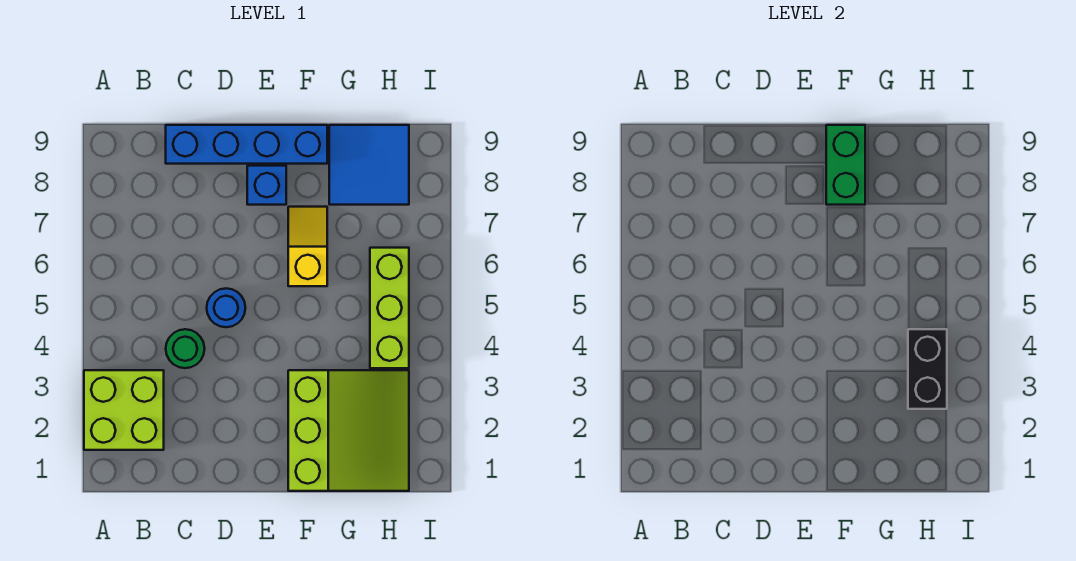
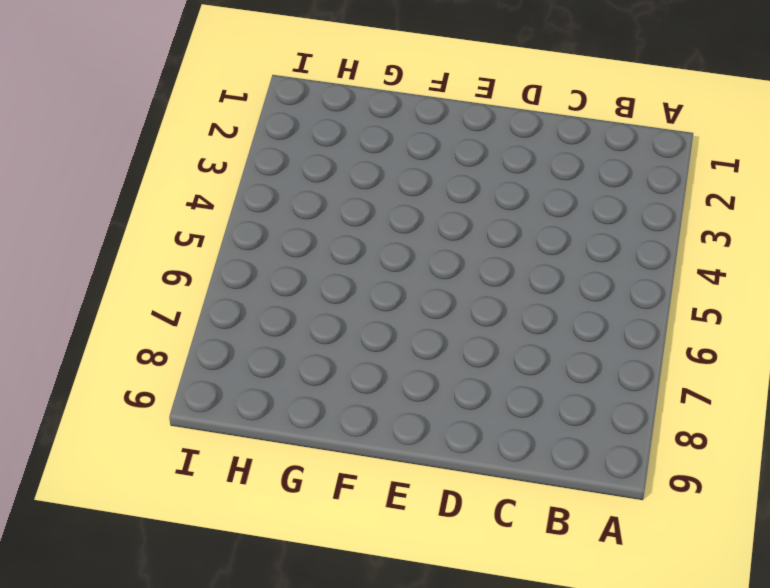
none -> lime 2x2 brick [84,370,164,450]
none -> green 1x1 round brick [166,329,205,368]

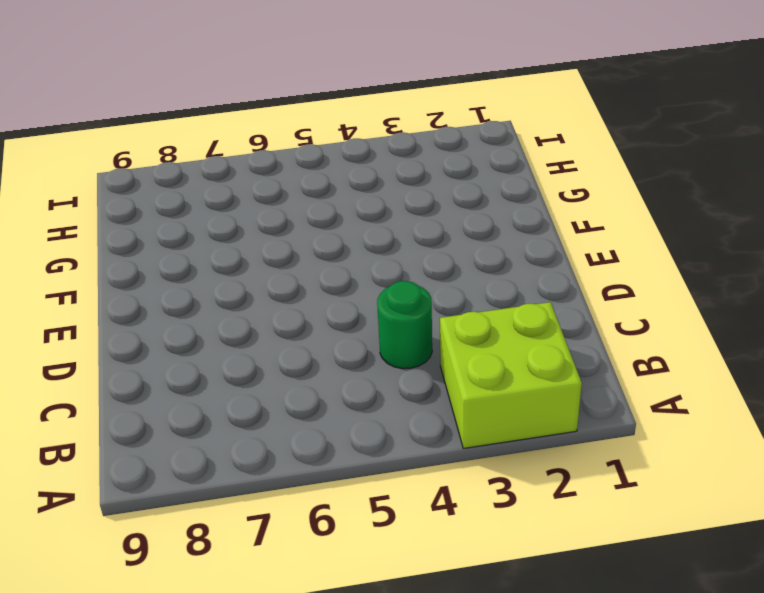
none -> blue 1x4 brick [166,125,327,164]
none -> blue 1x1 round brick [207,288,245,327]

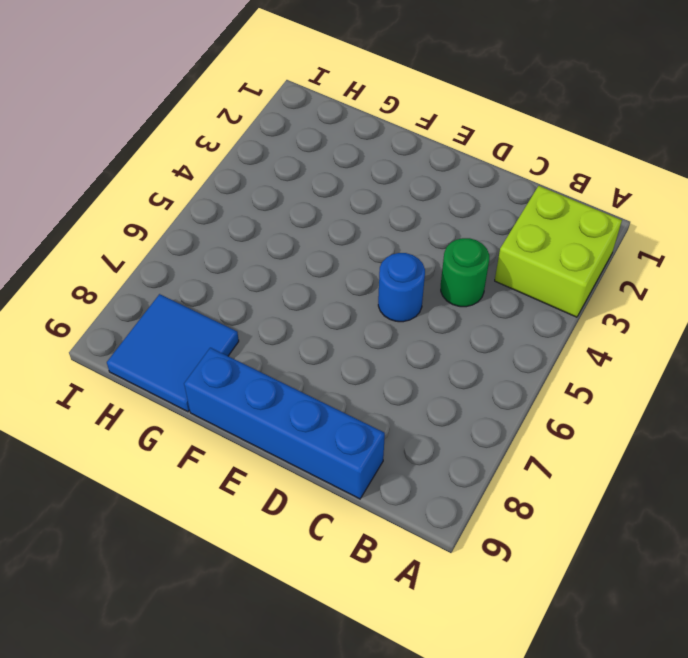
none -> blue 1x1 brick [247,166,286,205]
none -> lime 3x3 slope [288,370,409,491]

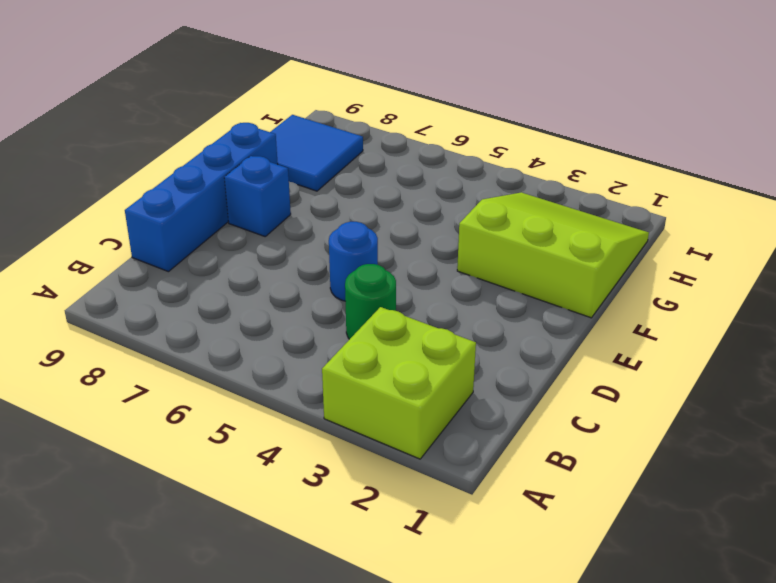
none -> yellow 1x2 slope [288,207,327,286]
none -> lime 1x3 brick [370,248,409,368]

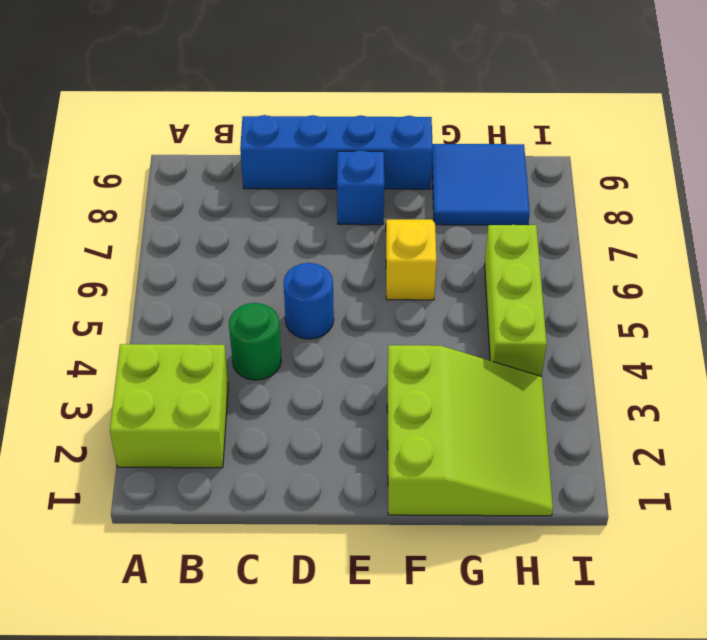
none -> green 1x2 brick [826,125,865,205]
none -> black 1x2 brick [908,329,947,409]

